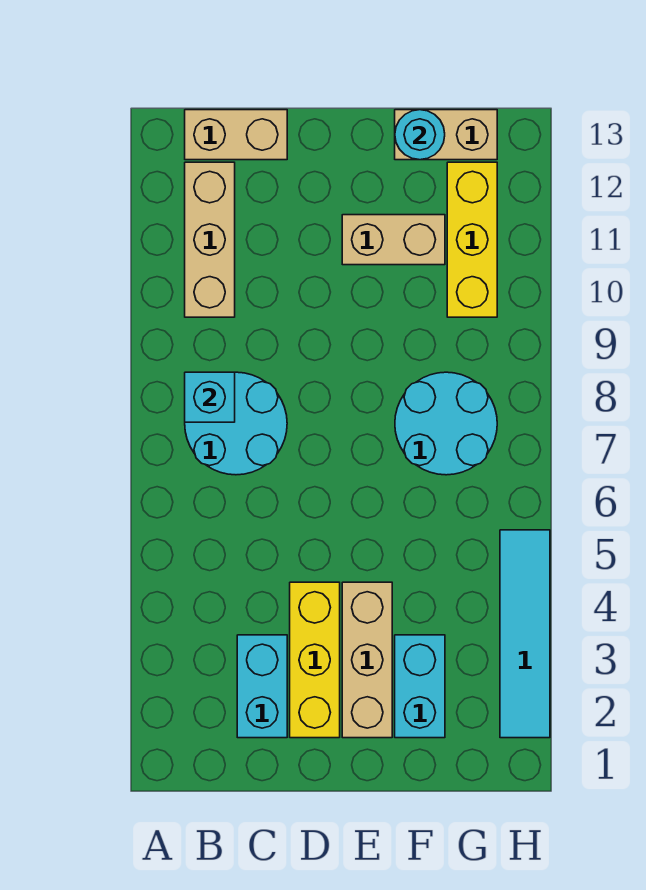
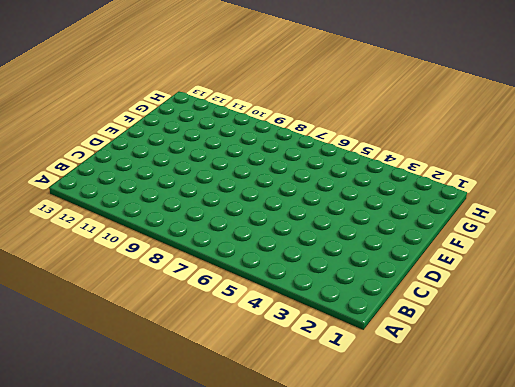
none -> cyan 2x2 round brick [185,372,287,475]
none -> tan 1x3 brick [185,162,235,317]
none -> tan 1x2 brick [185,110,287,160]

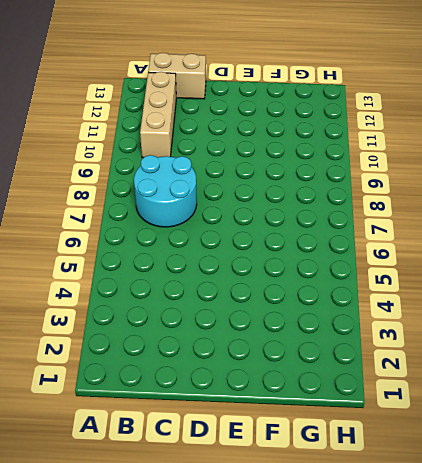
none -> cyan 1x2 brick [237,635,287,738]
none -> yellow 1x3 brick [290,582,340,738]
none -> tan 1x3 brick [342,582,392,738]

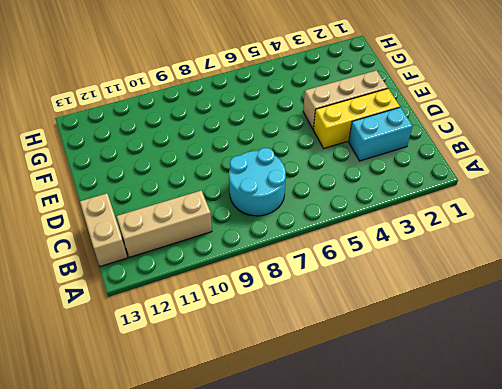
none -> tan 1x2 brick [342,215,445,265]
none -> cyan 1x2 brick [395,635,445,738]
none -> cyan 2x2 round brick [395,372,497,475]

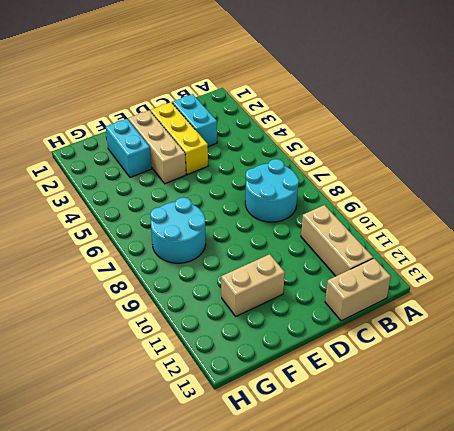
none -> tan 1x2 brick [395,110,497,160]
none -> yellow 1x3 brick [447,162,497,317]
none -> cyan 1x4 tile [500,530,550,738]

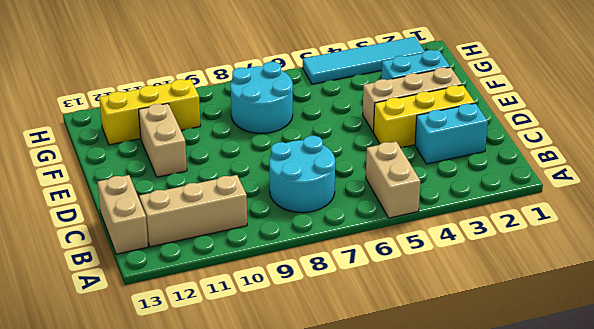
tan 1x2 brick [366,142,420,218] -> tan 1x2 brick moved to [395,110,497,160]
none -> cyan 1x1 brick [185,372,235,422]
none -> cyan 1x1 round brick [395,110,445,160]

